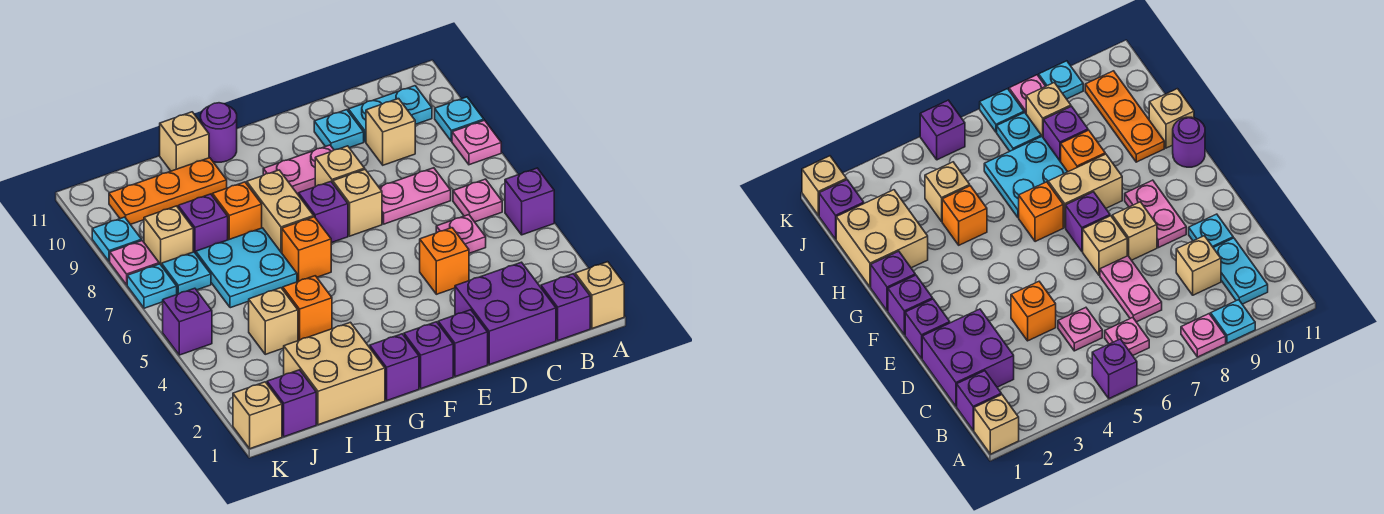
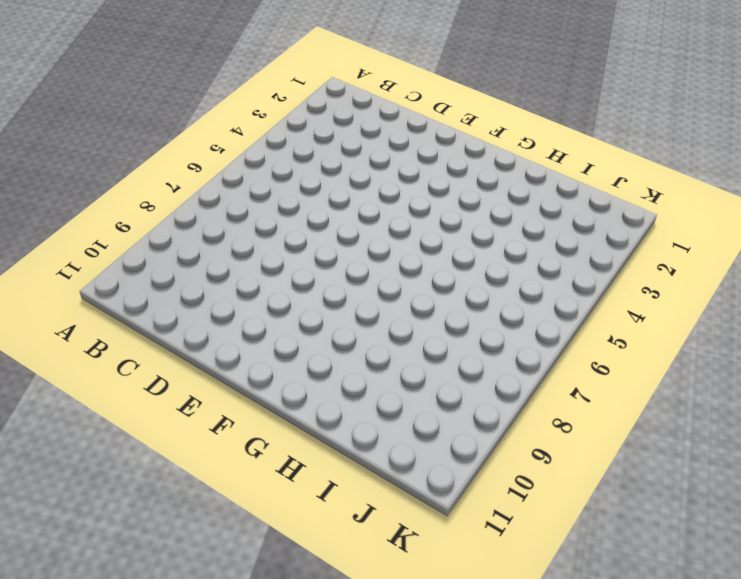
none -> tan 1x1 brick [575,262,624,328]
none -> purple 1x1 brick [505,168,554,235]
none -> pink 1x1 plate [452,120,501,165]
none -> cyan 1x1 plate [435,97,484,141]

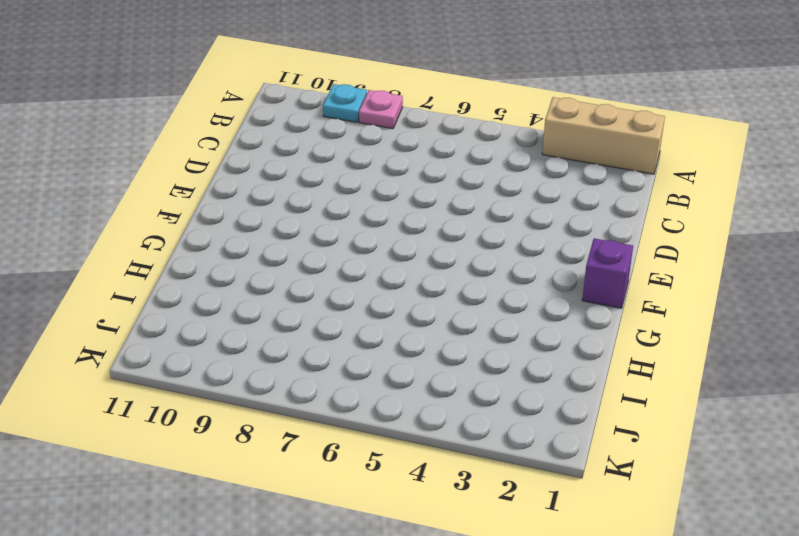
tan 1x3 brick [542,97,665,174] -> tan 1x1 brick [575,262,624,328]
none -> purple 1x1 brick [505,168,554,235]
none -> purple 1x1 brick [541,274,590,340]
none -> pink 1x1 plate [453,179,502,222]
none -> cyan 1x2 plate [348,86,432,142]

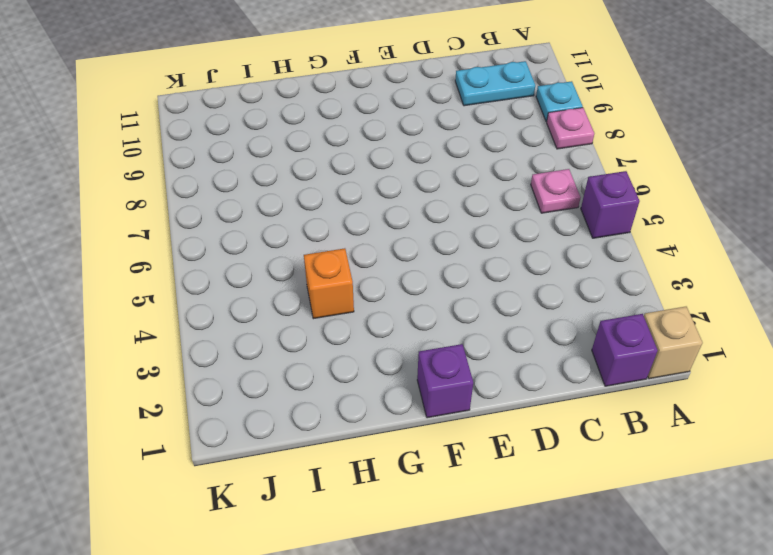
none -> purple 2x2 brick [455,262,556,365]
none -> pink 1x1 plate [436,215,486,253]
none -> pink 1x2 plate [379,168,451,224]
none -> tan 1x1 brick [366,99,415,165]

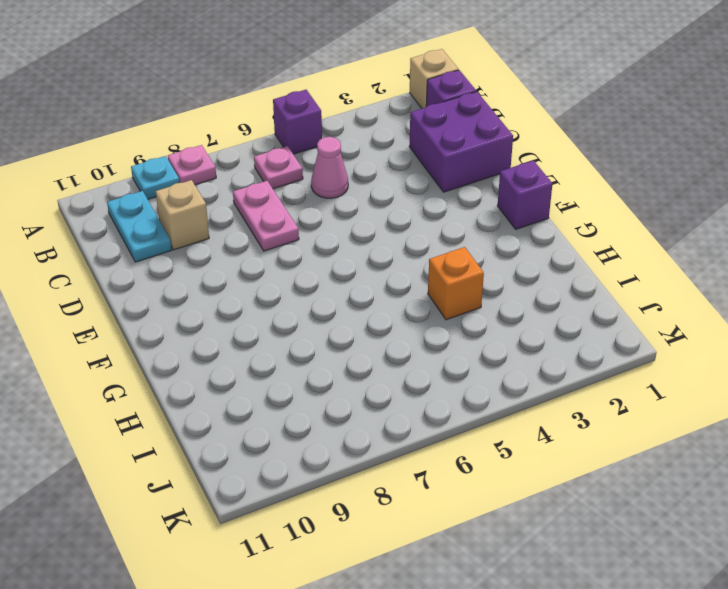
pink 1x1 cone [311,137,348,198] -> pink 1x1 plate [436,215,486,253]
none -> orange 1x1 brick [420,228,469,294]
none -> cyan 1x1 plate [314,110,364,150]
none -> purple 1x1 brick [438,310,488,377]
none -> tan 1x1 brick [333,170,382,236]

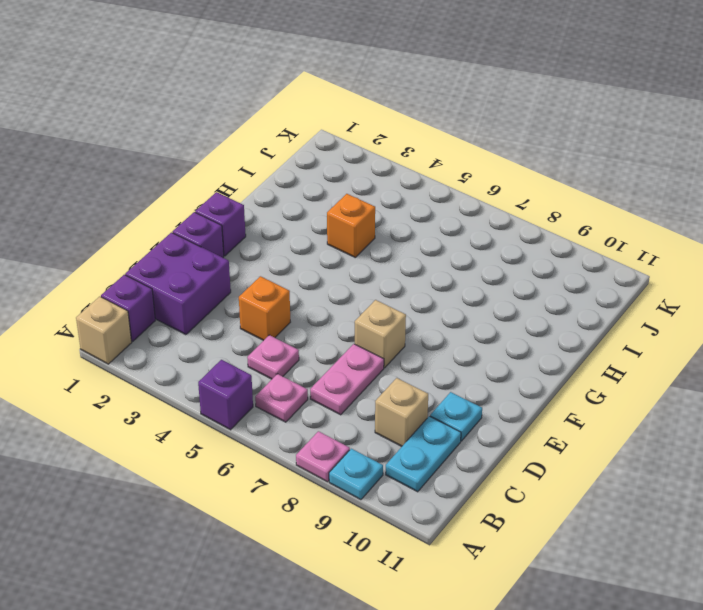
none -> tan 1x1 brick [315,146,365,187]
none -> pink 1x2 plate [263,145,334,195]
none -> purple 1x1 brick [299,182,348,243]
none -> purple 1x1 brick [370,334,419,400]

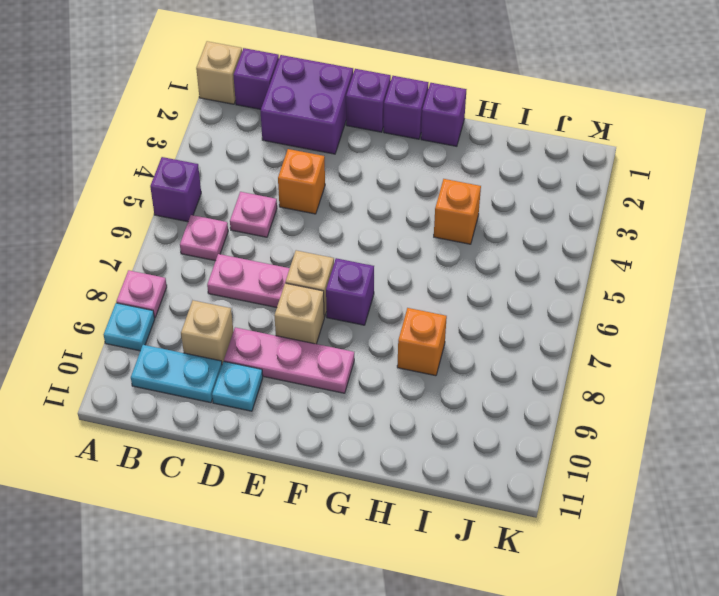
pink 1x3 plate [224,327,354,393] -> pink 1x2 plate [263,145,334,195]
none -> orange 1x1 brick [282,217,331,282]
none -> tan 1x2 brick [247,170,314,253]
none -> purple 1x1 round brick [201,103,237,162]
none -> tan 2x2 brick [284,322,385,425]

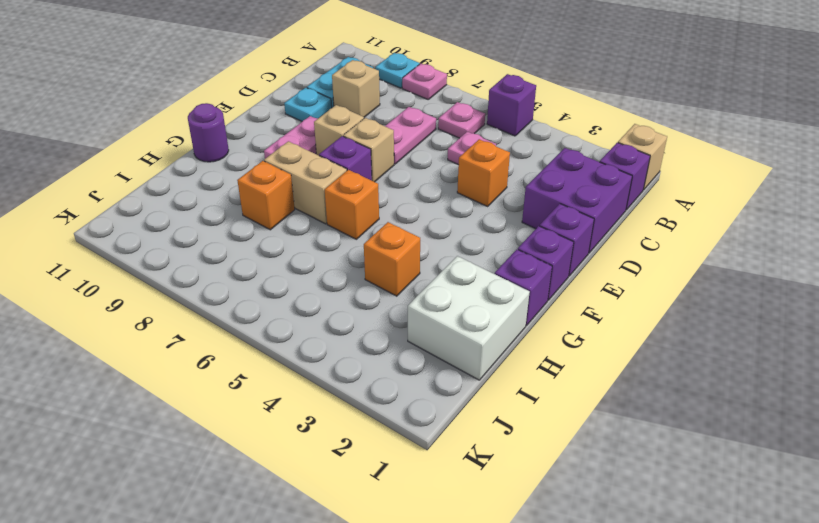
white 2x2 brick [408,256,530,380] -> tan 2x2 brick [284,322,385,425]
none -> cyan 2x2 plate [196,228,297,308]
none -> orange 1x3 plate [109,158,227,225]
none -> tan 1x1 brick [160,112,209,171]
none -> tan 1x1 brick [249,288,298,354]

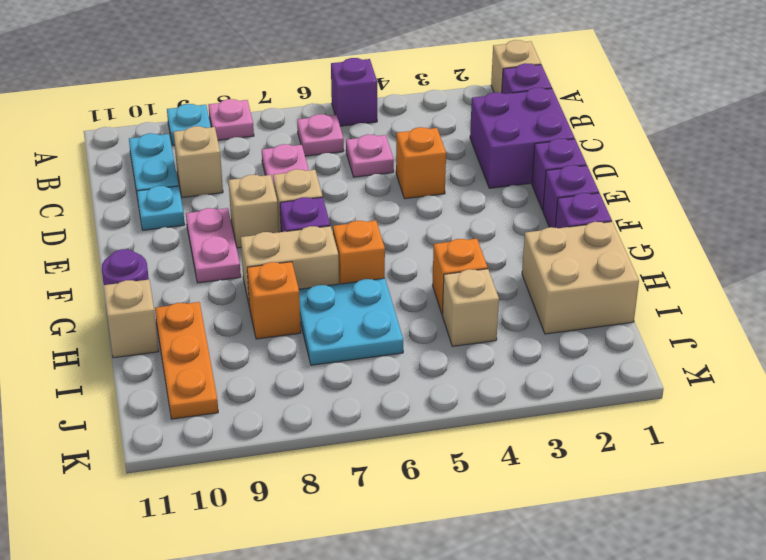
none -> purple 1x1 brick [178,194,228,254]
none -> purple 1x1 brick [267,370,316,437]
none -> cyan 1x1 plate [162,252,211,294]
none -> tan 1x1 brick [144,206,193,266]

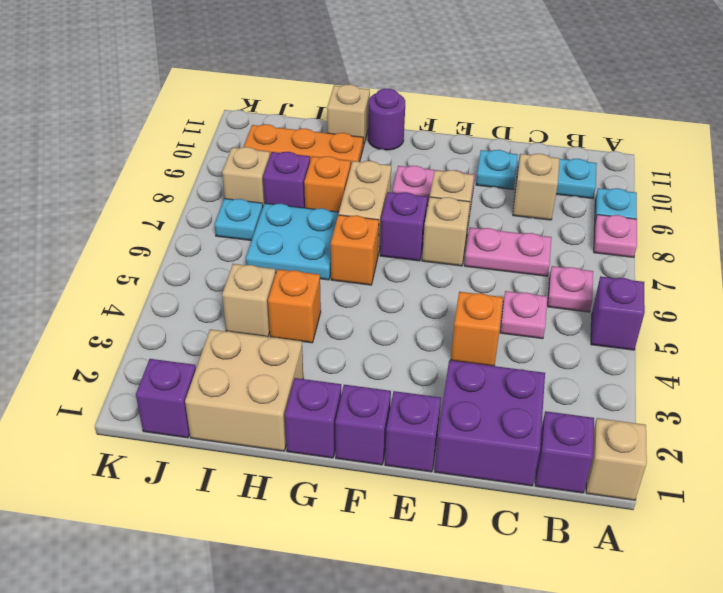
none -> tan 1x1 brick [233,382,282,449]
none -> purple 1x1 brick [163,288,212,355]
none -> cyan 1x1 plate [127,264,177,308]
none -> pink 1x1 plate [110,241,159,285]

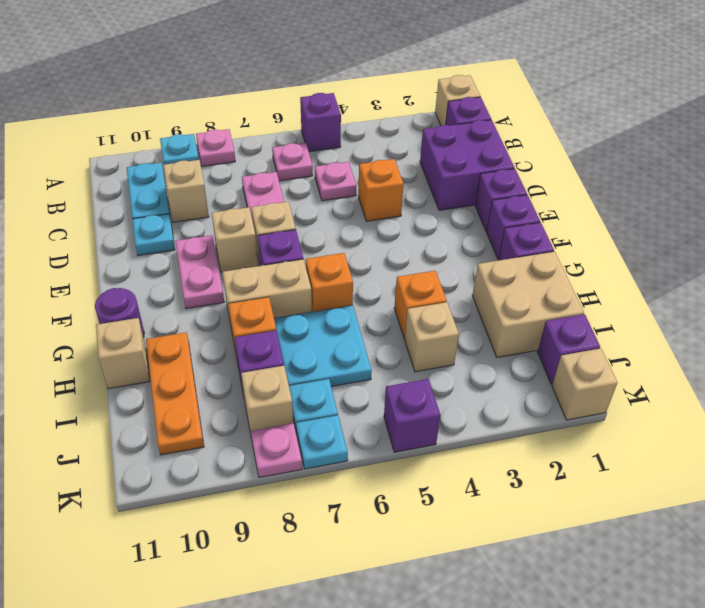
none -> cyan 1x1 plate [92,217,142,261]

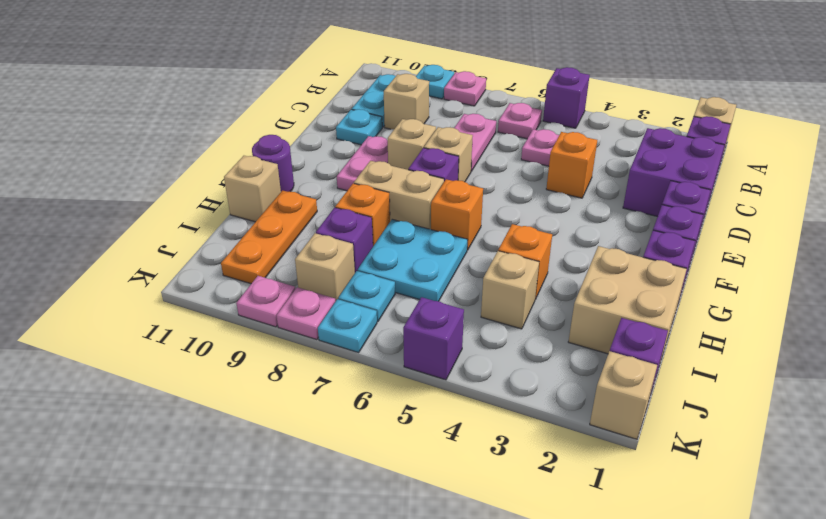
pink 1x1 plate [236,276,295,327] -> cyan 1x1 plate [92,217,142,261]

